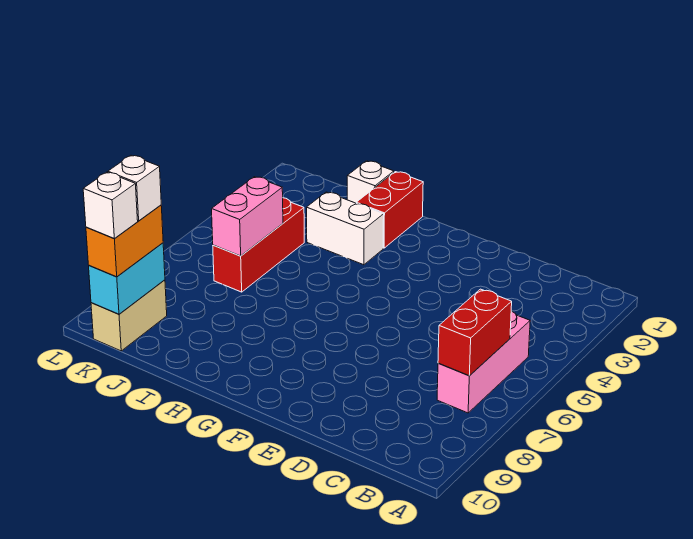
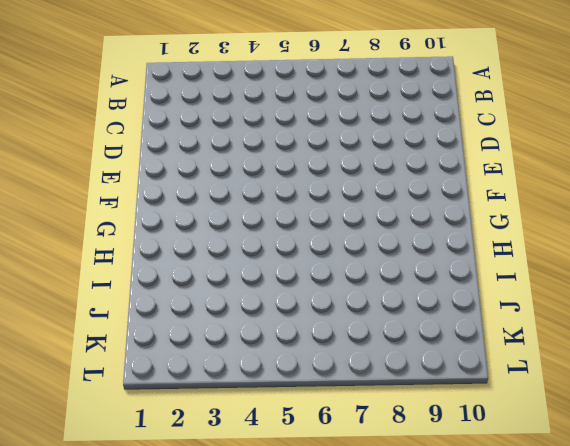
none -> pink 1x3 brick [437,311,530,413]
none -> red 1x2 brick [356,172,423,248]
none -> white 1x2 brick [307,192,384,265]

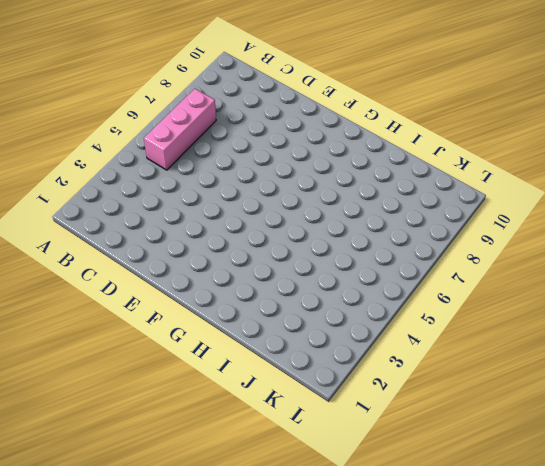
none -> red 1x2 brick [356,172,423,248]
none -> white 1x2 brick [307,192,384,265]
none -> white 1x1 brick [347,161,394,203]

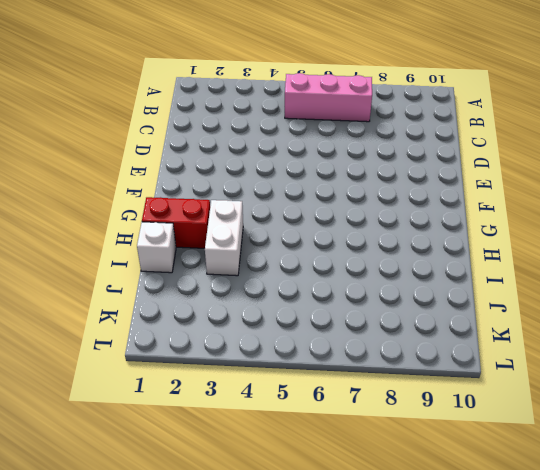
none -> red 1x3 brick [213,198,304,292]
none -> tan 1x2 brick [91,280,167,351]
none -> red 1x2 brick [438,289,512,376]

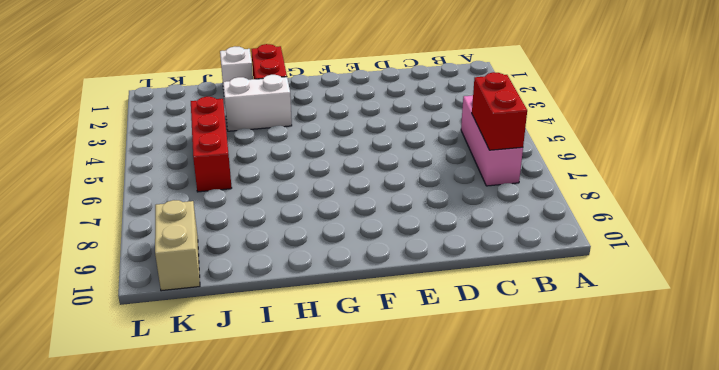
none -> pink 1x2 brick [212,177,283,256]
none -> cyan 1x2 brick [89,243,165,314]
none -> orange 1x2 brick [86,205,163,277]

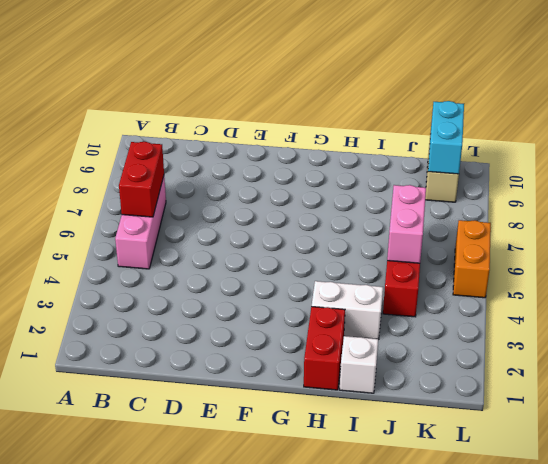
orange 1x2 brick [453,220,491,298] -> orange 1x2 brick moved to [86,205,163,277]
none -> white 1x1 brick [108,155,161,221]
none -> white 1x1 brick [83,172,138,239]

